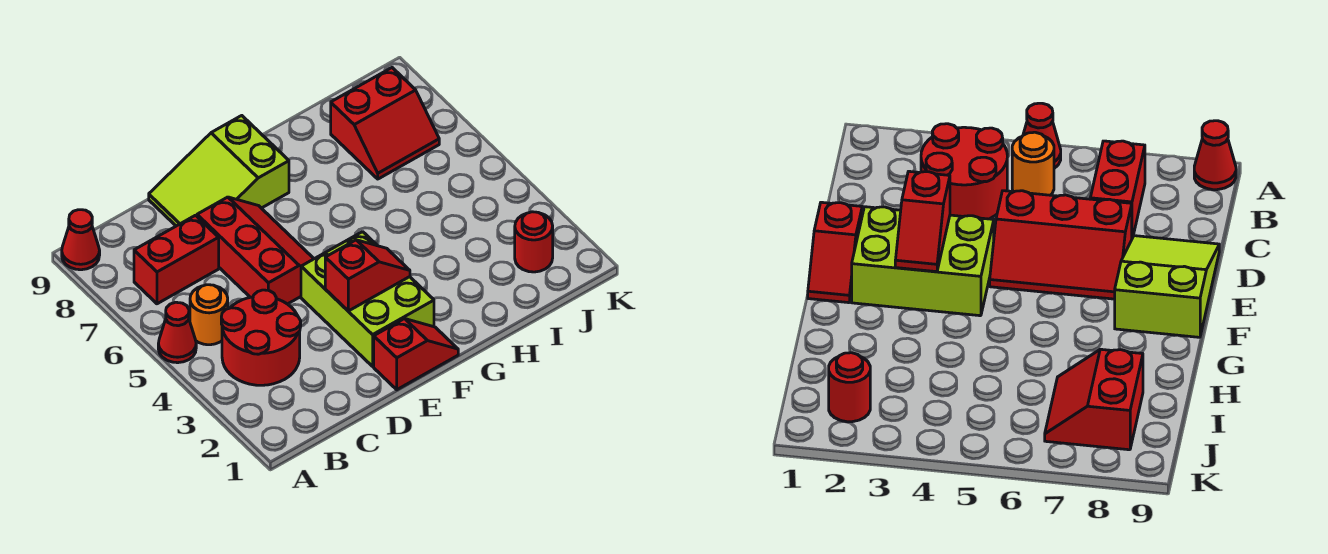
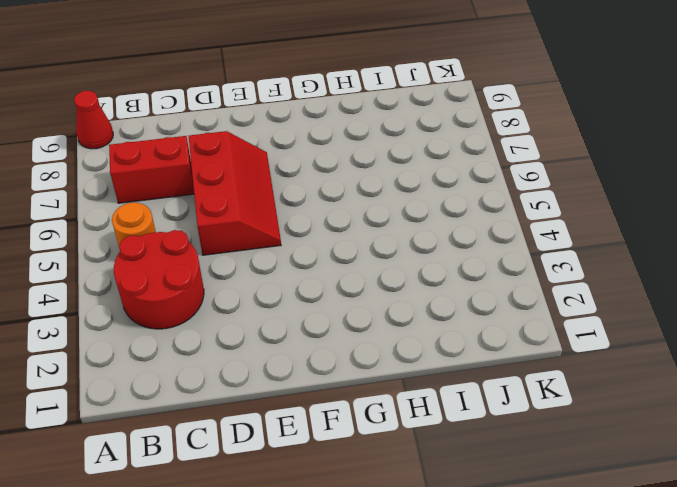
none -> red 1x1 cone [158,302,196,363]
none -> lime 2x3 slope [149,116,289,226]
none -> red 1x2 slope [374,319,458,390]

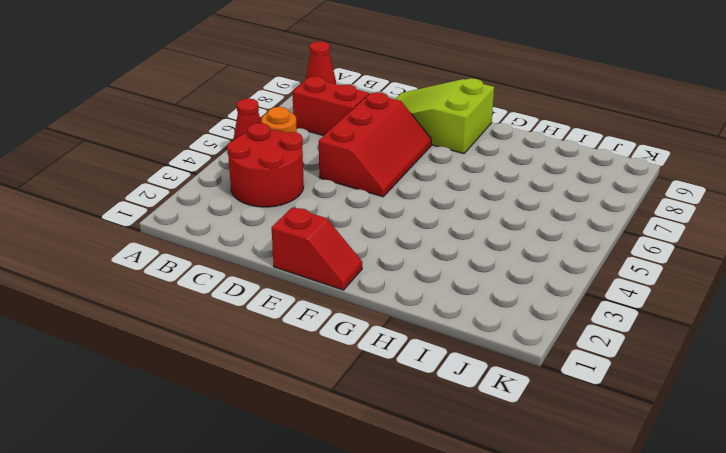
none -> lime 2x3 brick [301,232,434,366]
none -> red 2x2 slope [331,68,439,179]
none -> red 1x1 round brick [515,212,553,272]

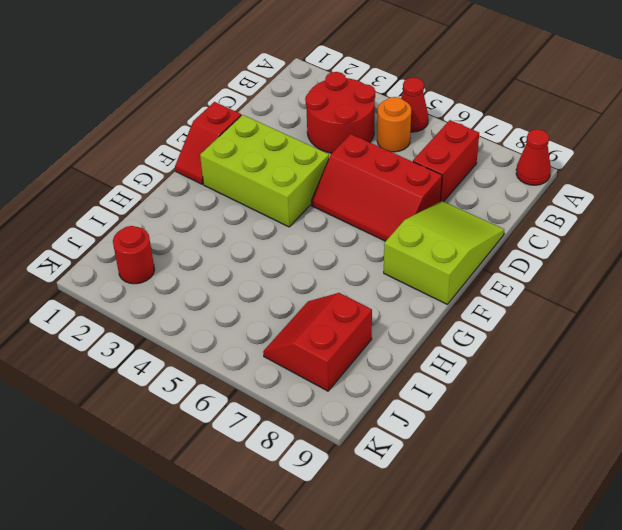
none -> red 1x2 slope [325,240,410,311]

